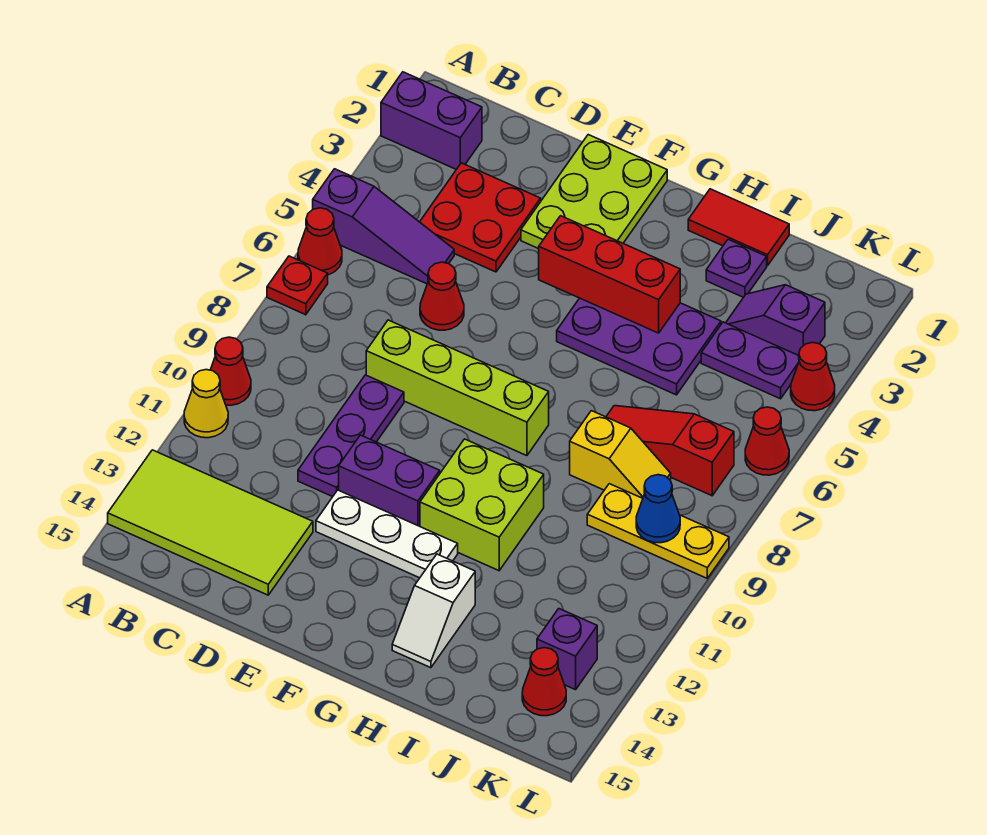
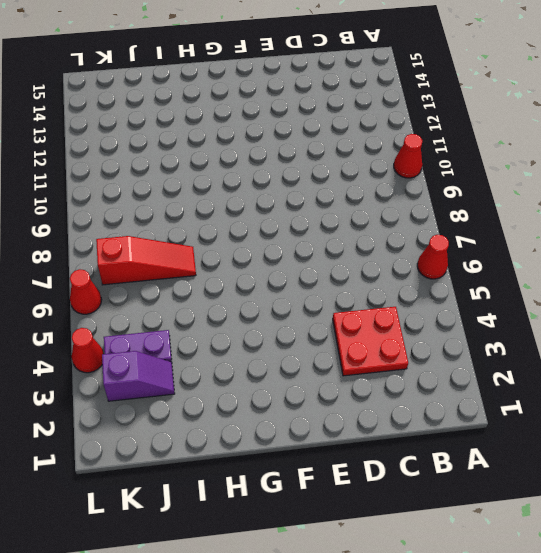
none -> purple 1x2 brick [381,72,482,169]
none -> purple 1x3 slope [313,169,454,284]
none -> red 1x1 plate [267,256,328,315]
none -> yellow 1x1 cone [184,370,228,438]

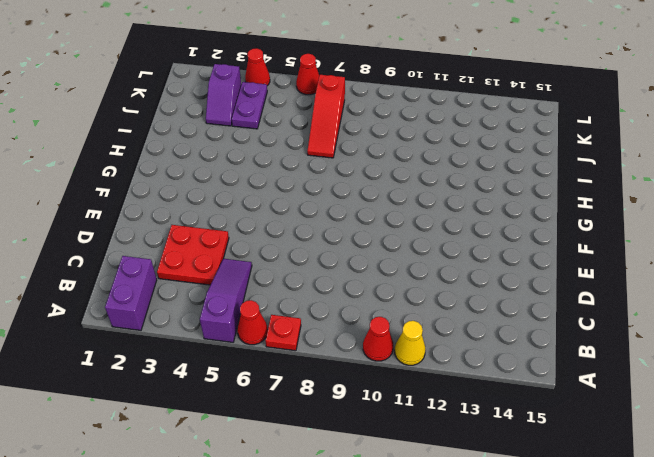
none -> lime 2x4 tile [108,450,313,595]
none -> red 1x1 cone [420,262,464,330]
none -> lime 1x4 brick [366,320,549,456]
none -> purple 1x3 plate [298,375,404,497]

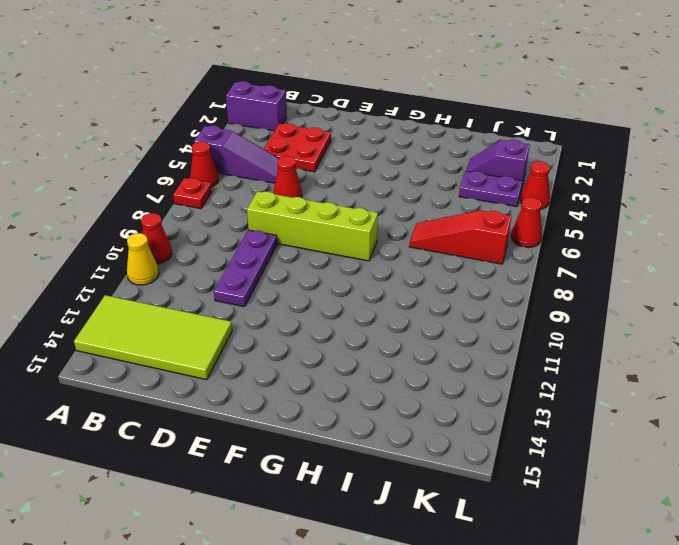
none -> lime 2x3 plate [521,135,667,249]
none -> purple 1x2 brick [339,435,440,526]
none -> white 1x3 plate [316,490,458,578]
none -> purple 2x3 plate [557,298,721,395]

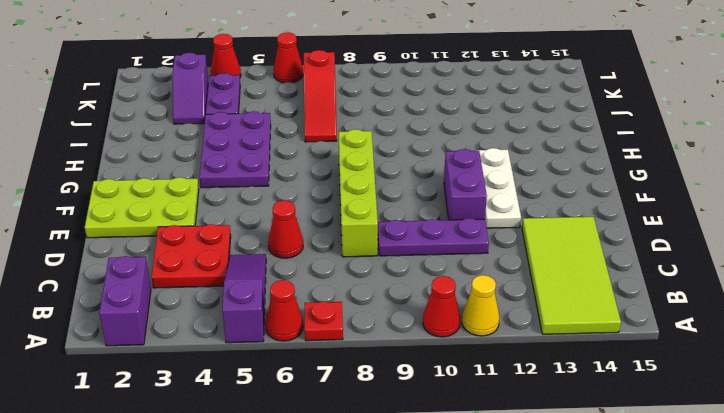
none -> lime 2x2 brick [420,439,544,571]
none -> red 1x2 tile [688,189,789,266]
none -> white 1x2 slope [392,554,475,668]
none -> purple 1x1 plate [706,239,767,297]

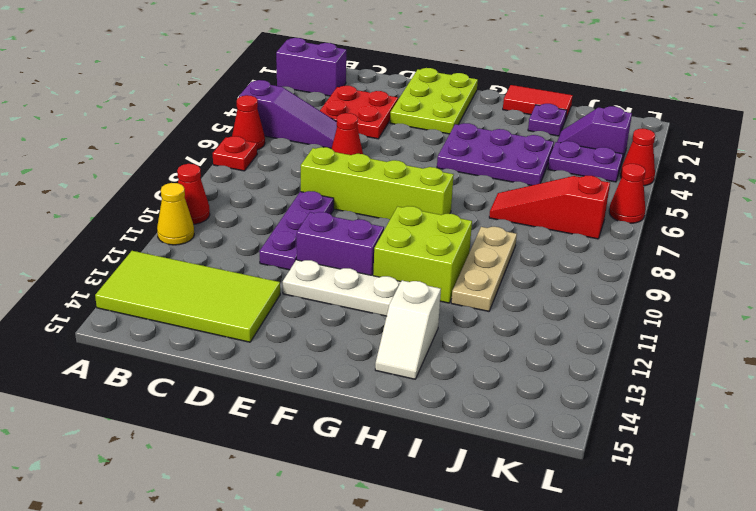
tan 1x3 plate [451,227,517,311] -> none
none -> yellow 1x2 slope [570,411,671,498]
none -> yellow 1x3 plate [587,484,729,578]
none -> purple 1x1 brick [537,609,597,690]
none -> red 1x1 cone [522,648,566,716]

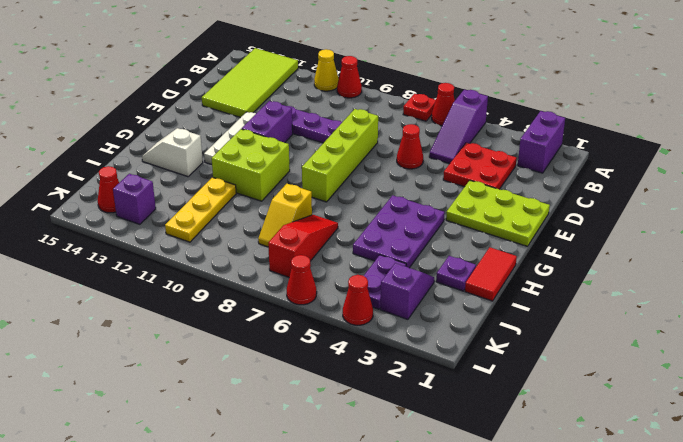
yellow 1x3 plate [165,177,236,242] -> yellow 1x3 plate moved to [587,484,729,578]
none -> red 1x3 brick [539,216,680,333]
none -> blue 1x1 cone [636,475,680,543]

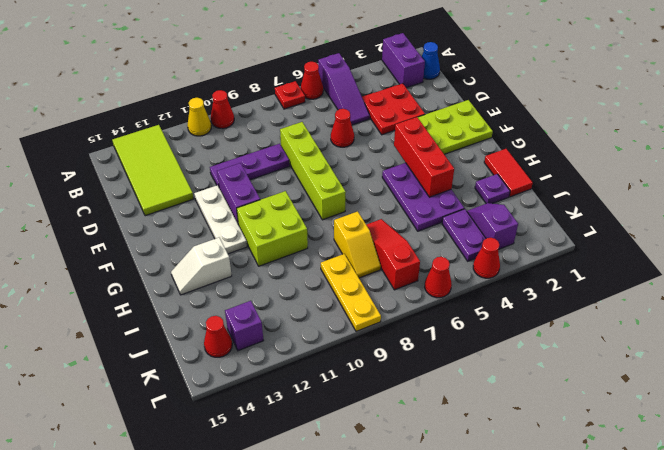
blue 1x1 cone [421,42,440,79] -> blue 1x1 cone moved to [636,475,680,543]

